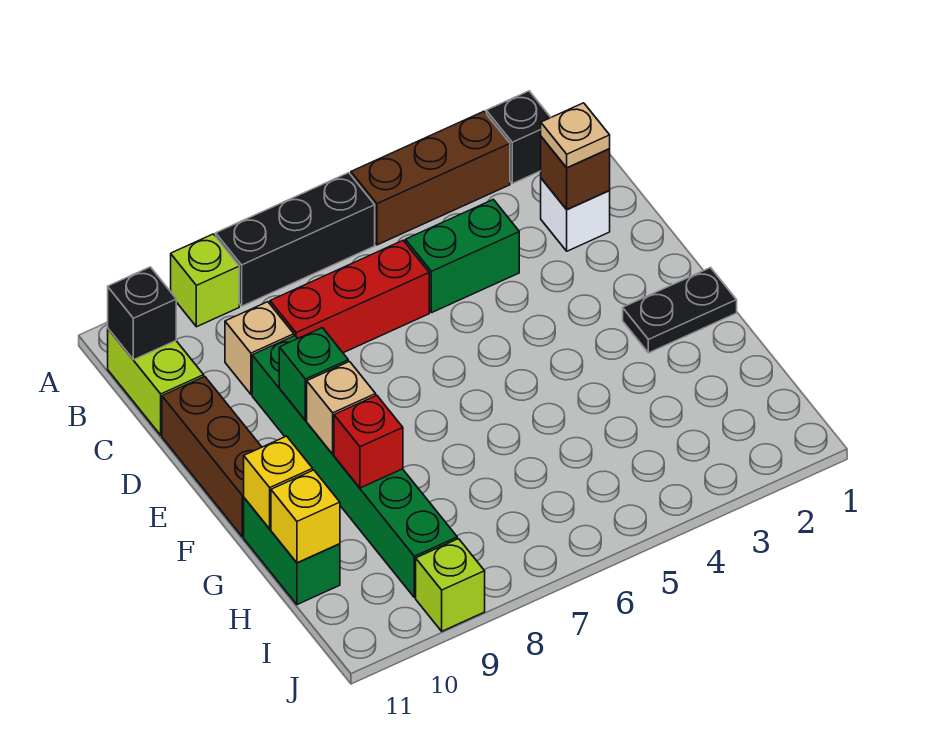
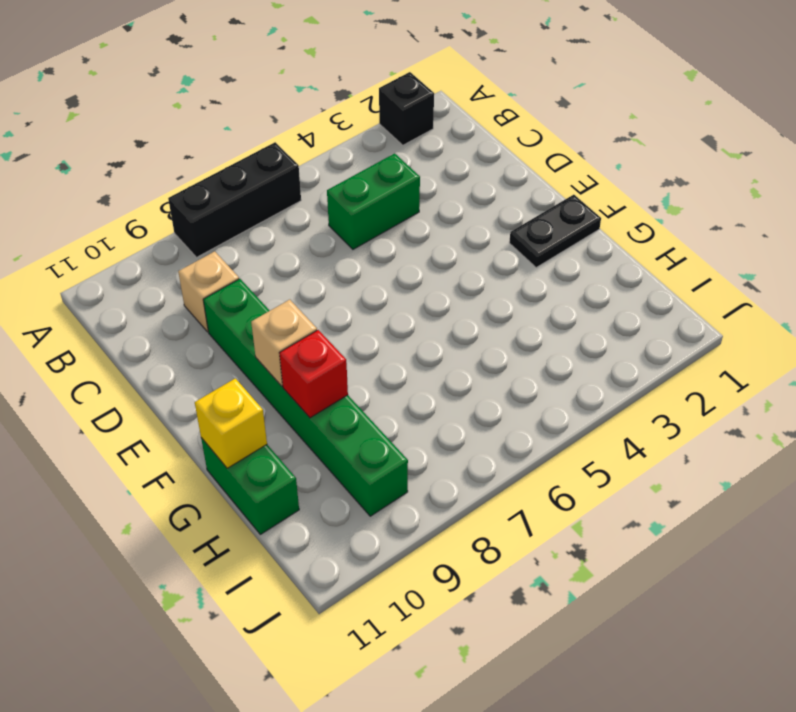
none -> brown 1x3 brick [351,111,510,245]
none -> lime 1x1 brick [171,234,239,327]
none -> lime 1x2 brick [108,329,204,435]

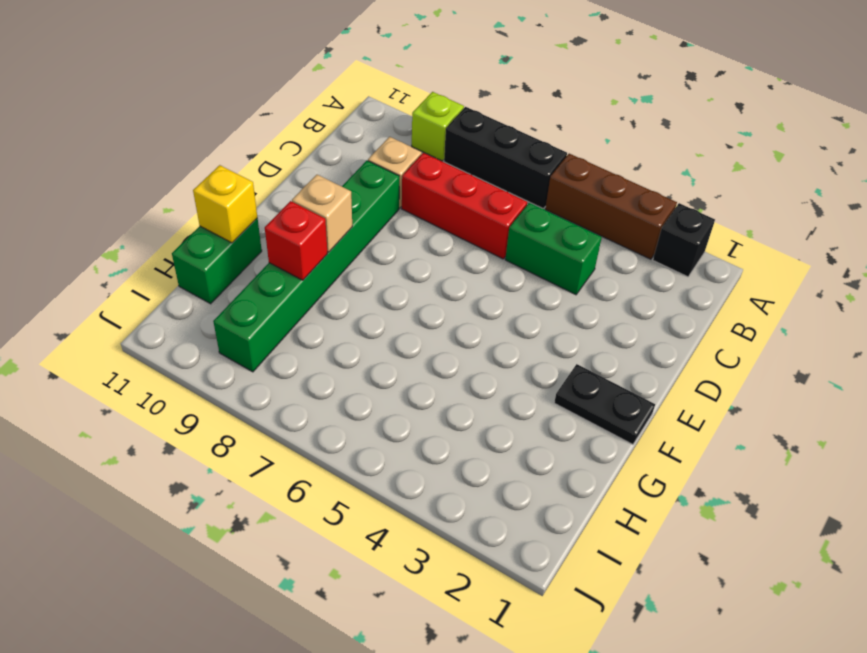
none -> lime 1x2 brick [108,329,204,435]
none -> white 1x1 brick [541,178,610,251]
none -> brown 1x3 brick [162,377,261,537]

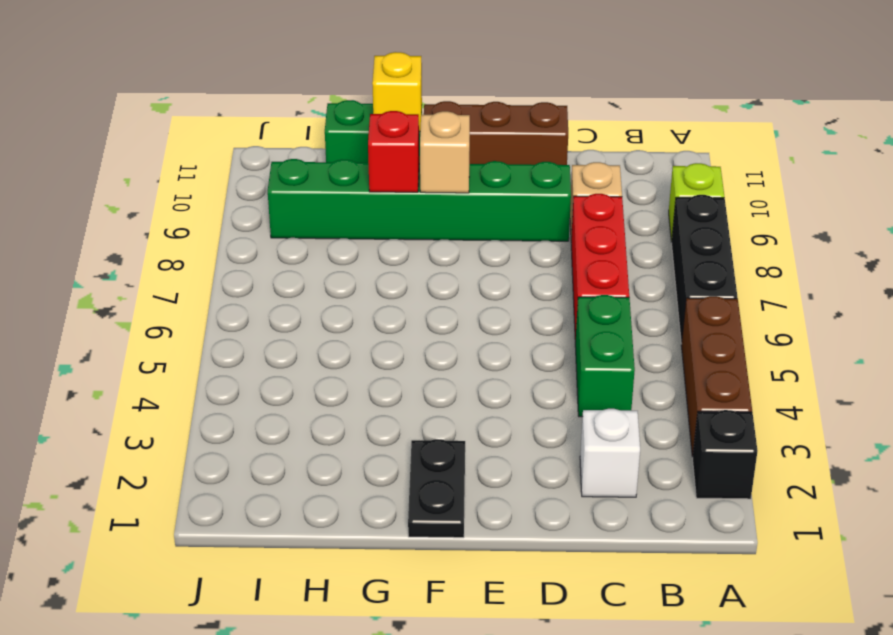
none -> lime 1x2 brick [108,329,204,435]
none -> lime 1x1 brick [416,539,485,631]
none -> black 1x1 brick [108,267,176,360]

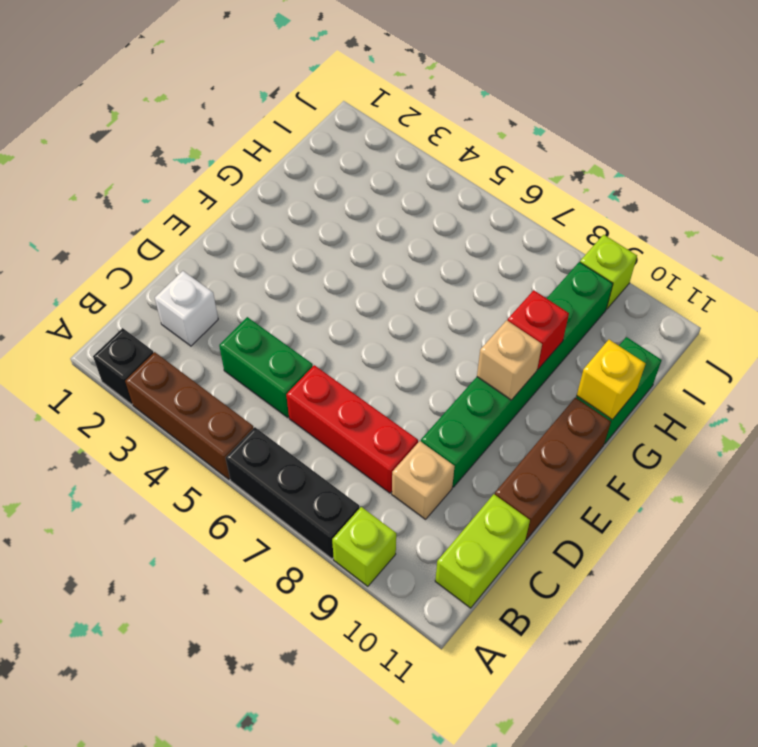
none -> black 1x2 plate [623,268,737,353]
none -> black 1x1 brick [108,267,176,360]
none -> brown 1x1 brick [541,137,610,210]

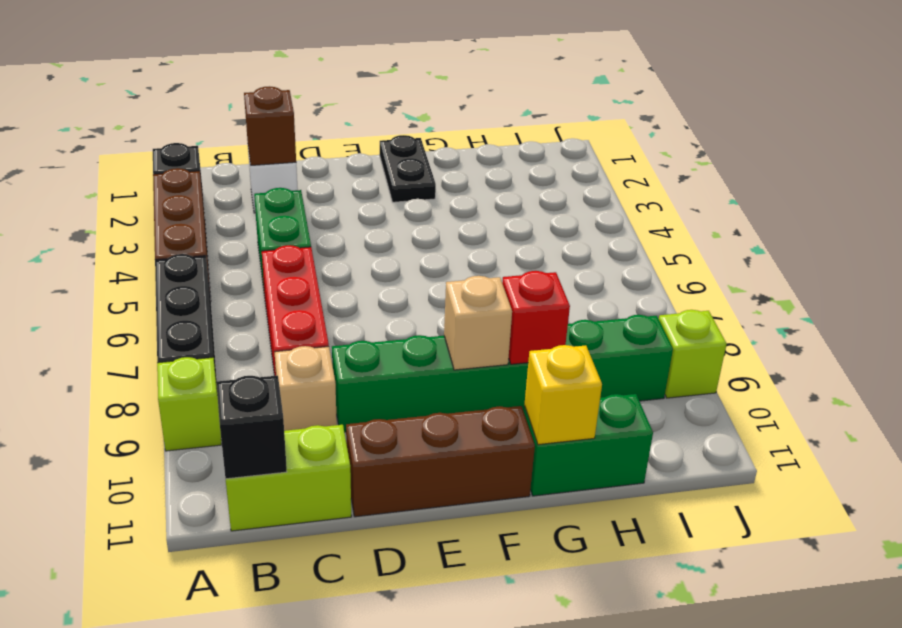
none -> green 1x1 brick [279,328,348,420]
none -> yellow 1x1 brick [271,470,340,563]
none -> tan 1x1 plate [541,103,610,168]

